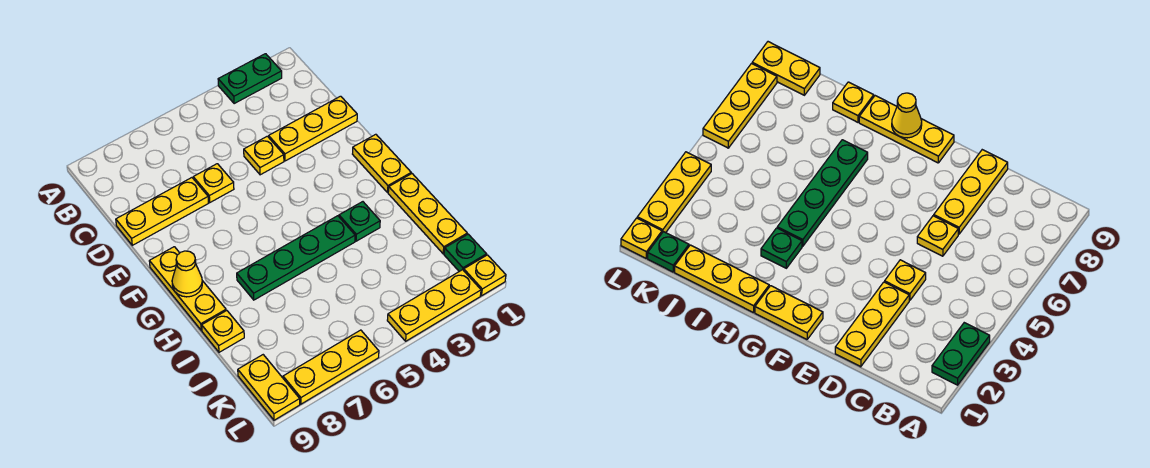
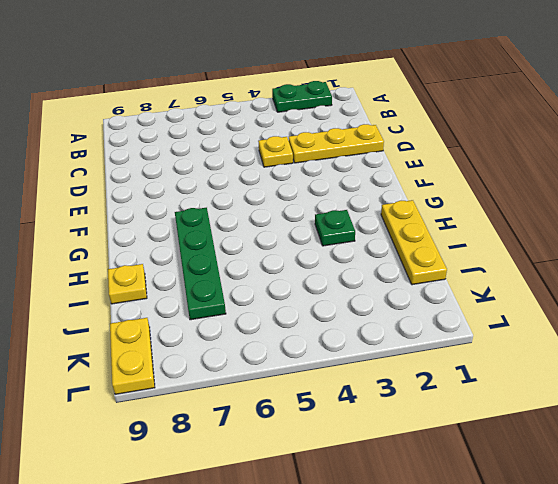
green 1x4 plate [175,208,226,320] -> green 1x4 plate turned to [237,216,355,300]
none -> yellow 1x1 plate [193,164,234,202]
none -> yellow 1x3 plate [116,178,208,245]
none -> yellow 1x2 plate [353,134,411,192]

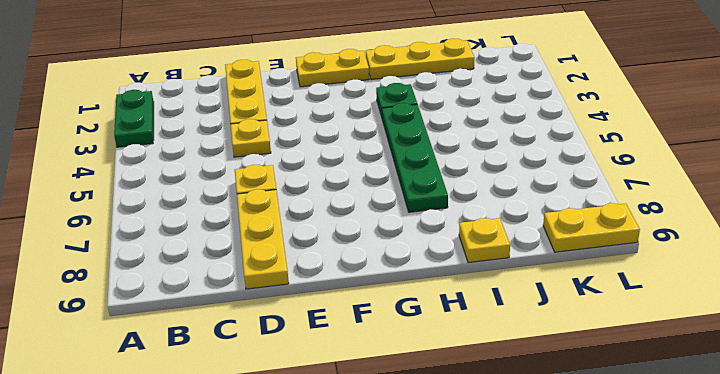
none -> yellow 1x3 plate [149,247,226,330]
none -> green 1x1 plate [444,234,486,271]
none -> yellow 1x1 plate [464,255,506,296]

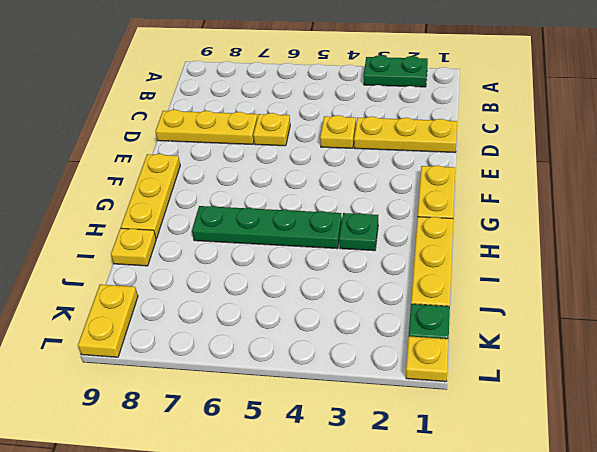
none -> yellow 1x3 plate [387,270,481,341]
none -> yellow 1x3 plate [283,330,379,404]
none -> yellow 1x1 cone [172,251,202,297]

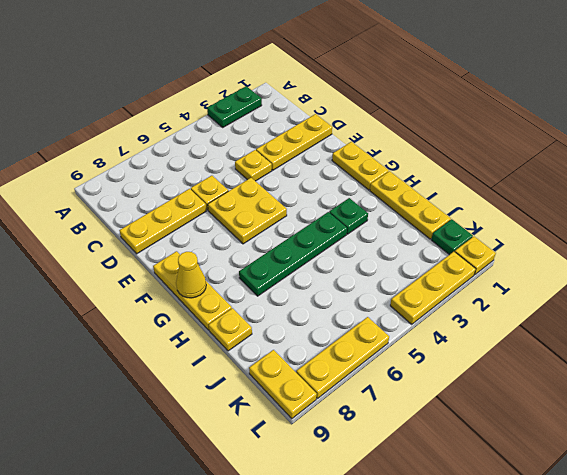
yellow 2x2 plate [208,178,287,244] -> none

